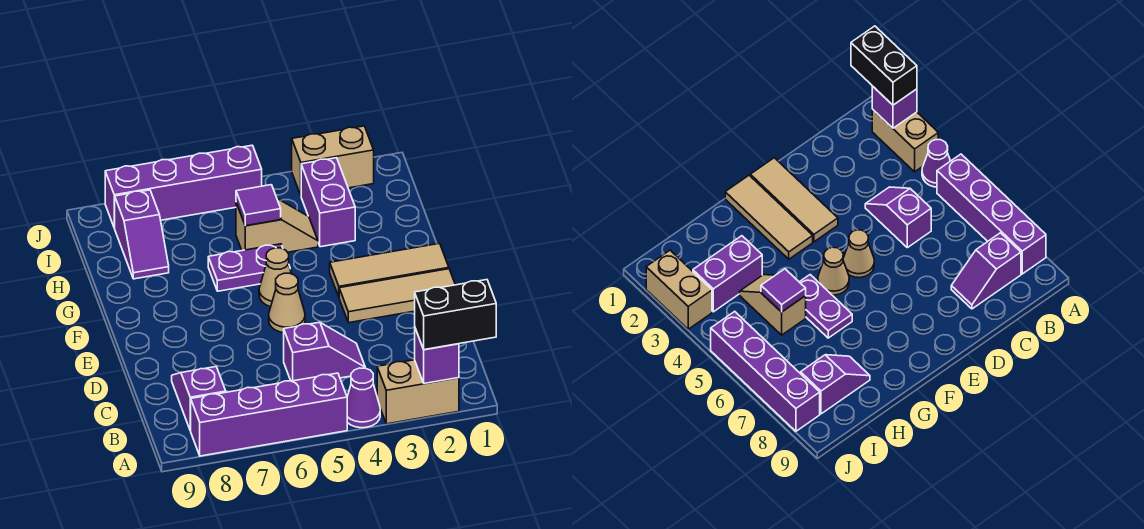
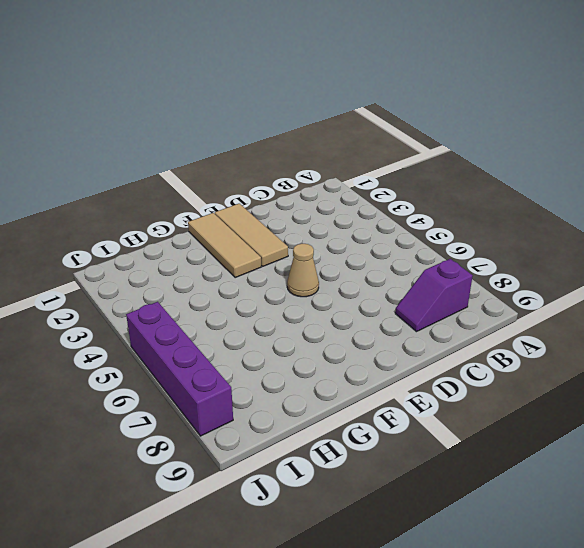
none -> tan 1x2 brick [377,360,459,424]
none -> purple 1x1 cone [347,368,380,428]
none -> purple 1x4 brick [191,373,347,456]

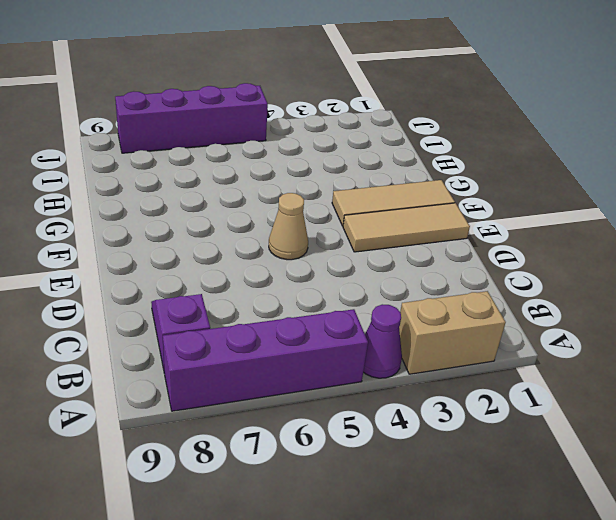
none -> purple 1x2 slope [284,322,365,381]
none -> tan 1x1 cone [259,248,291,307]
none -> purple 1x2 plate [208,244,290,291]

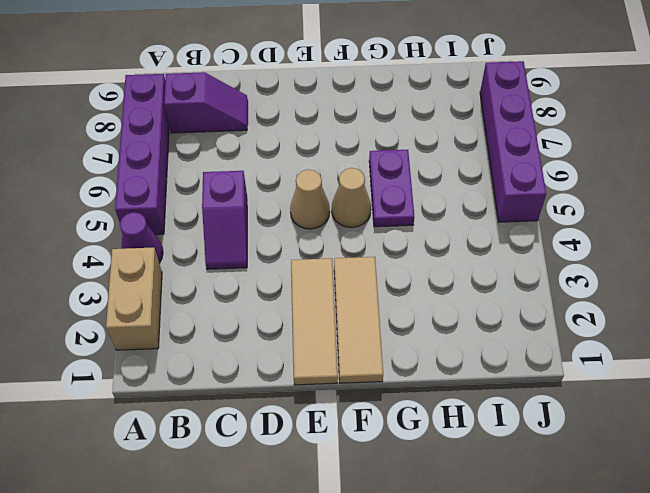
none -> purple 1x2 brick [301,158,355,247]
none -> tan 1x2 slope [236,199,318,252]
none -> purple 1x2 slope [115,190,169,279]

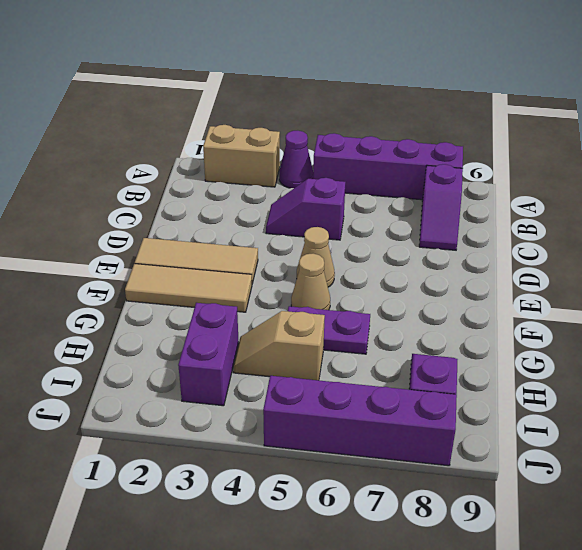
none -> tan 1x2 brick [292,126,374,195]
none -> purple 1x1 brick [415,329,459,384]
none -> purple 1x1 tile [236,185,281,226]

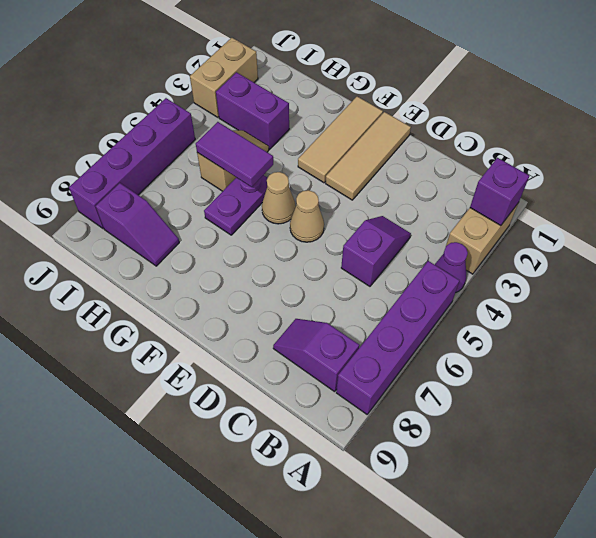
purple 1x2 tile [196,122,273,187] -> purple 1x1 tile [236,185,281,226]
none -> black 1x2 brick [415,280,496,350]

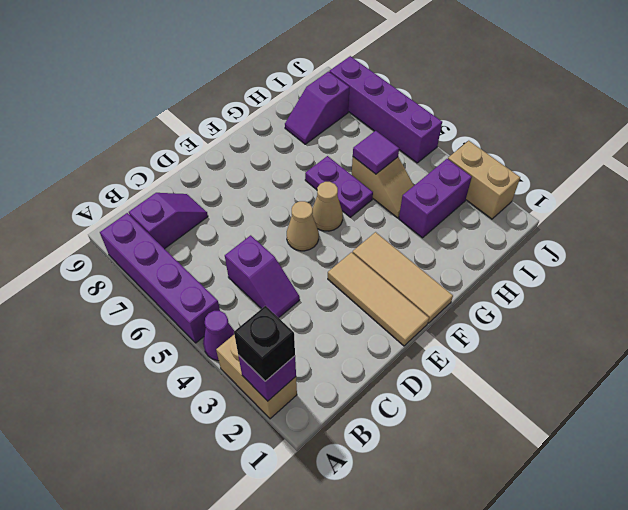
black 1x1 brick [234,306,295,381] -> black 1x2 brick [415,280,496,350]

